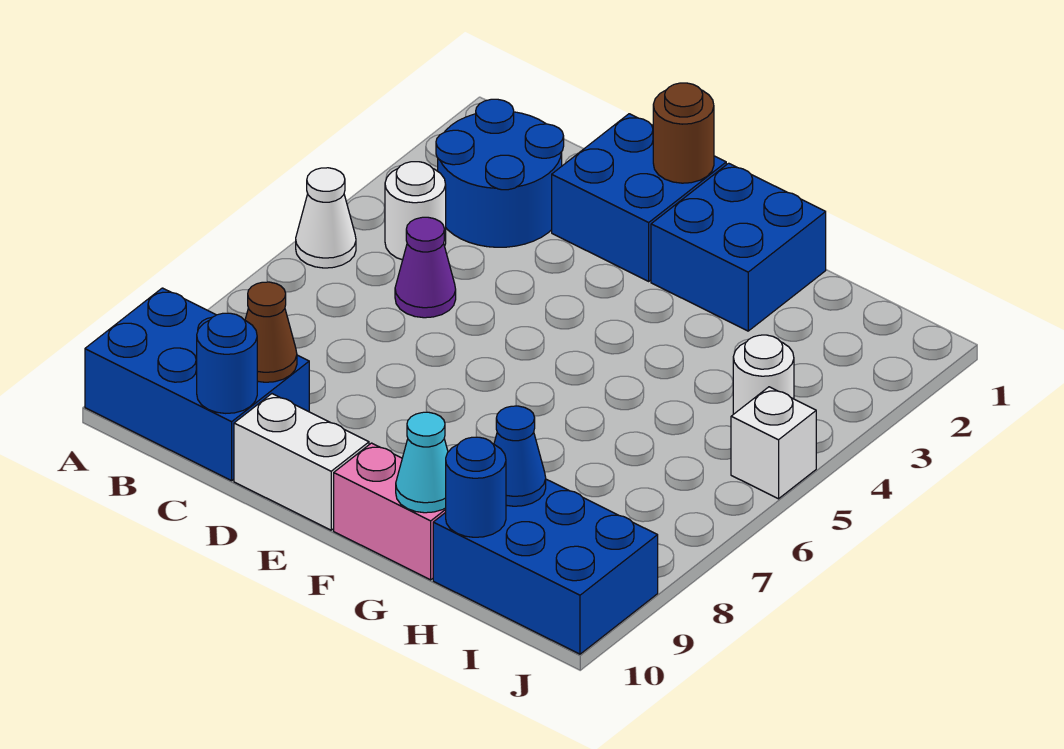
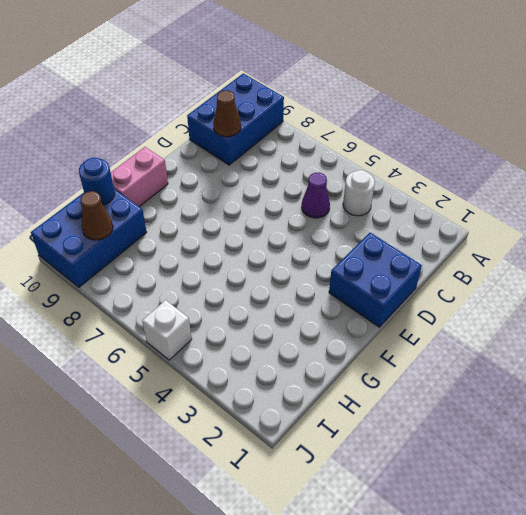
brown 1x1 cone [81,191,113,240] -> none
none -> white 1x1 cone [296,168,356,268]
none -> blue 2x2 round brick [436,99,564,247]
none -> white 1x2 brick [234,394,369,530]

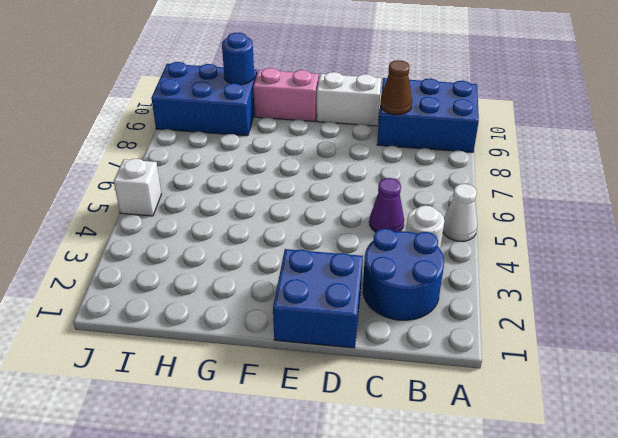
none -> blue 2x2 brick [651,163,826,331]
none -> white 1x1 round brick [733,335,794,414]
none -> blue 1x1 round brick [197,313,257,413]

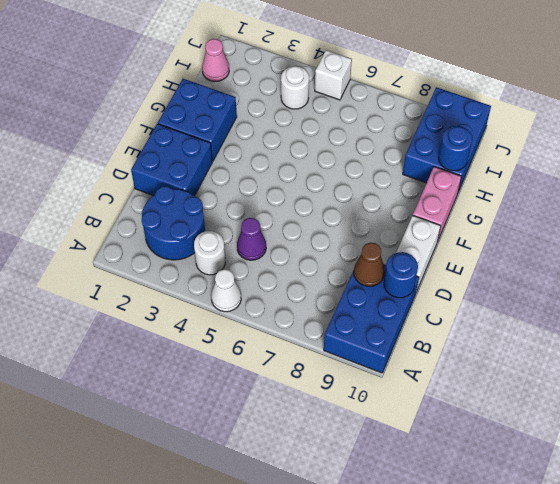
pink 1x1 cone [202,39,229,81] -> none
none -> brown 1x1 round brick [653,83,714,183]
none -> cyan 1x1 cone [396,412,448,513]
none -> blue 1x1 cone [494,406,546,506]

